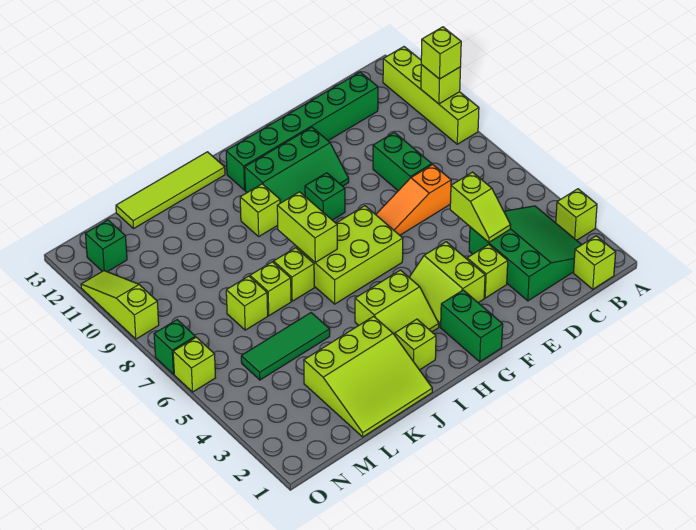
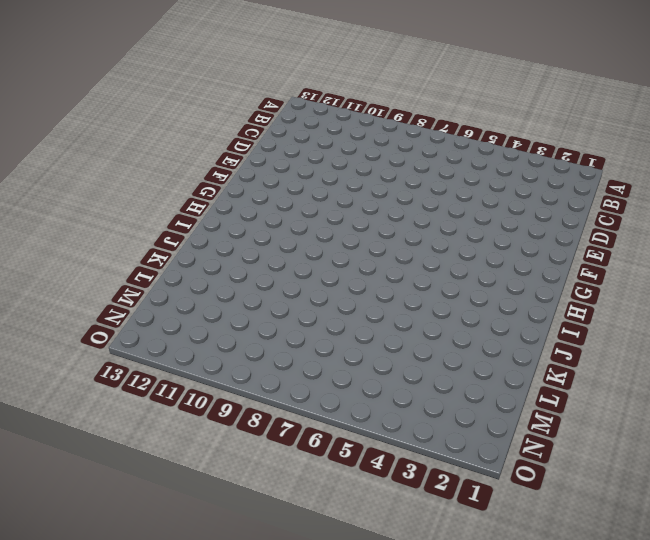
none -> lime 1x1 brick [556,189,597,240]
none -> lime 1x4 brick [383,47,479,144]
none -> lime 1x1 brick [574,236,616,289]
none -> green 3x3 slope [469,206,582,301]

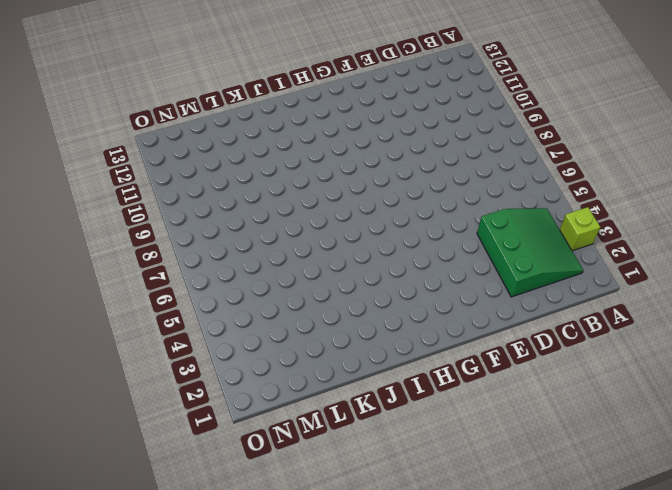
none -> lime 1x4 brick [383,47,479,144]
none -> lime 1x1 brick [574,236,616,289]
none -> green 1x6 brick [226,72,378,190]
none -> orange 1x3 slope [376,165,451,235]

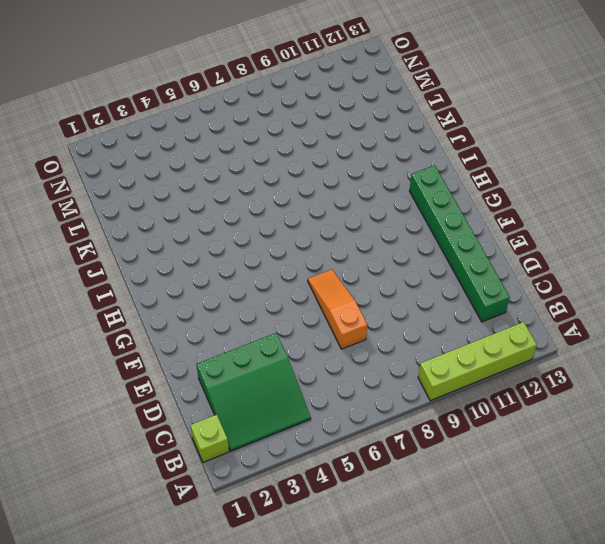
none -> lime 1x1 brick [556,189,597,240]
none -> green 1x2 brick [373,132,432,191]
none -> lime 1x1 brick [467,244,508,298]
none -> lime 2x2 slope [409,242,485,327]

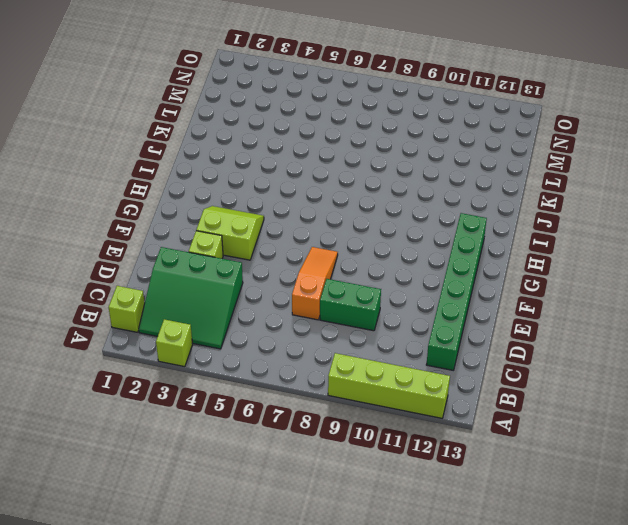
none -> green 2x3 slope [245,127,349,203]
none -> green 1x2 brick [441,290,503,362]
none -> lime 2x3 brick [297,206,403,304]
none -> green 1x1 brick [305,173,345,220]

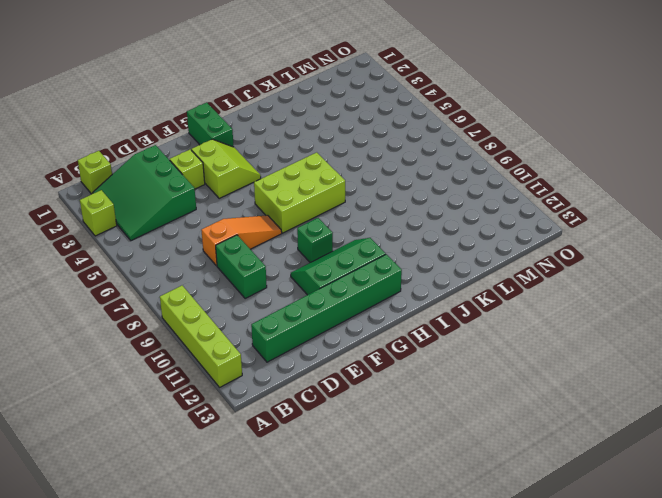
none -> lime 2x2 slope [355,270,439,335]
none -> lime 1x1 brick [395,319,436,370]
none -> lime 1x1 brick [240,184,280,236]
none -> lime 1x4 tile [116,152,225,228]

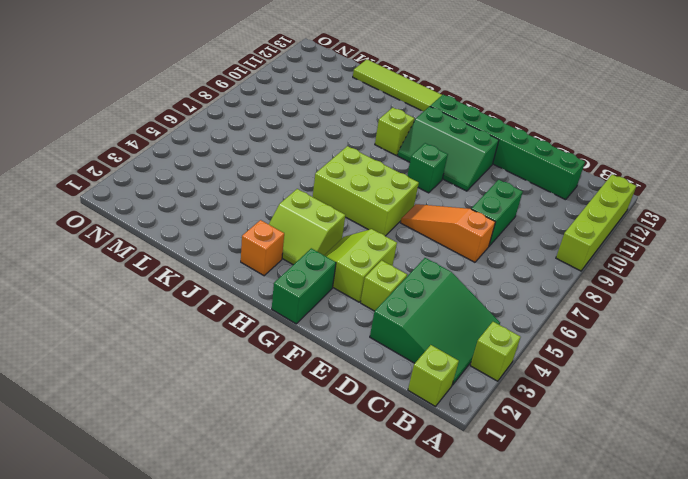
orange 1x1 brick [241,220,284,276] -> lime 1x1 brick [395,319,436,370]
none -> lime 3x3 slope [304,316,432,437]
none -> lime 1x1 brick [274,248,314,301]
none -> green 1x3 tile [241,313,330,380]
none -> lime 1x1 brick [250,262,291,316]

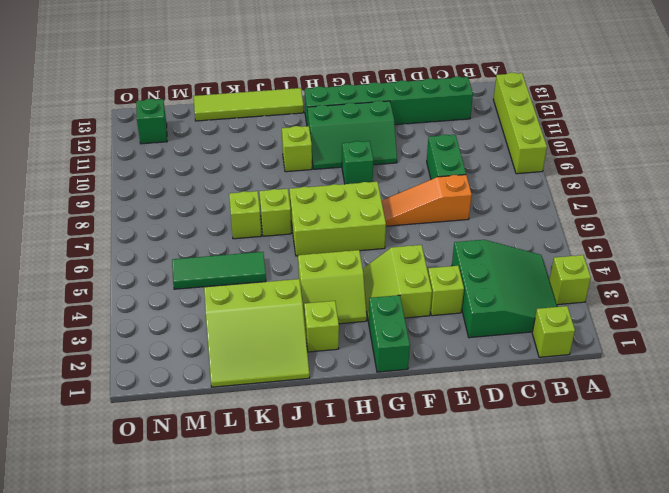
none -> lime 1x1 brick [226,276,268,330]
none -> lime 1x1 brick [173,337,216,392]
none -> green 1x1 brick [154,320,195,374]
none -> lime 1x3 slope [81,271,159,339]

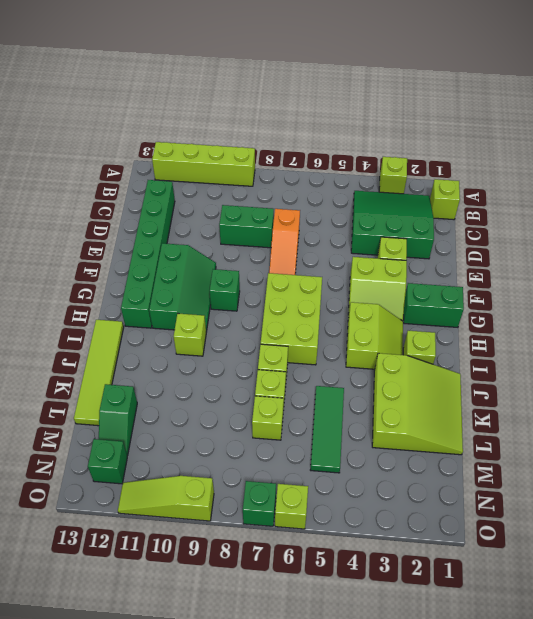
green 1x2 slope [99,384,137,456] -> none
none -> lime 1x1 brick [421,65,461,104]
none -> lime 1x2 slope [450,172,511,242]
none -> lime 1x2 brick [277,192,337,262]
none -> lime 1x1 brick [421,27,461,79]

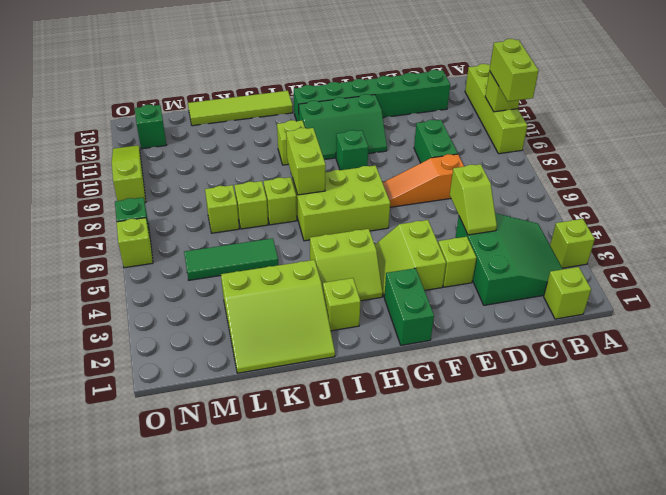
lime 1x2 brick [490,39,539,101] -> lime 1x1 brick [421,27,461,79]

